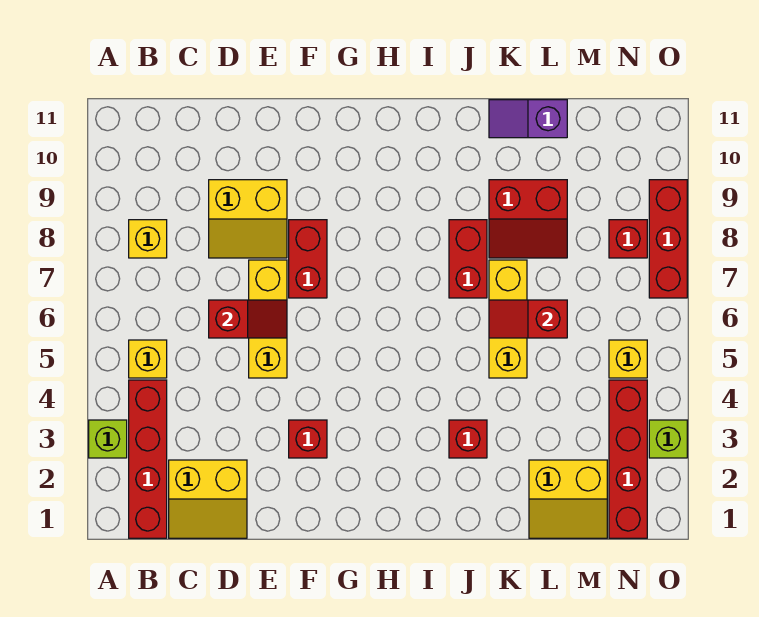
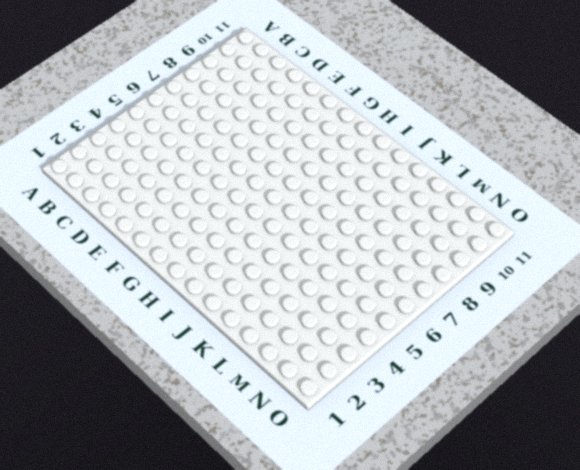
none -> lime 1x1 brick [89,420,127,458]
none -> red 1x4 brick [129,380,167,538]
none -> yellow 1x1 brick [129,340,167,378]

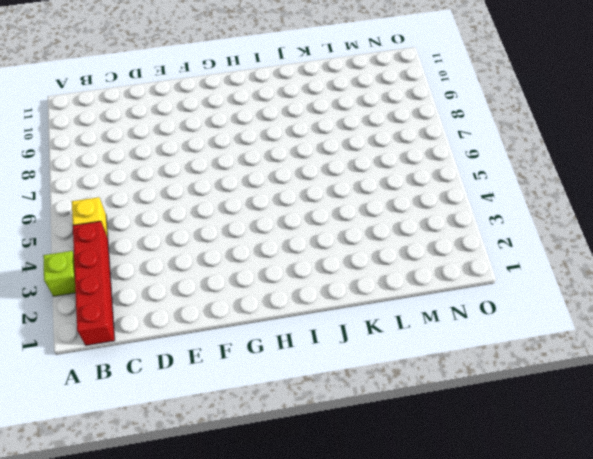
none -> yellow 1x1 brick [129,220,167,258]
none -> yellow 2x2 slope [169,460,247,538]
none -> yellow 2x2 slope [209,180,287,258]

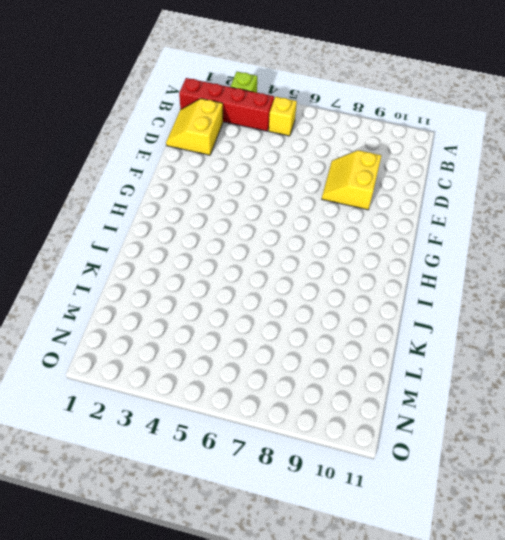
none -> yellow 1x1 brick [129,220,167,258]
none -> yellow 1x3 brick [249,260,287,378]
none -> red 1x1 brick [289,420,327,458]

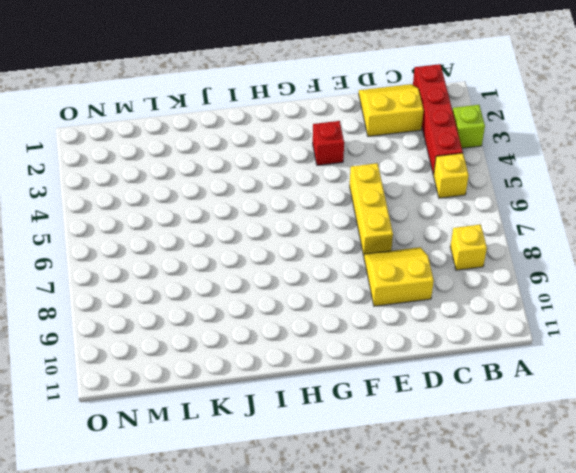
none -> red 1x2 brick [289,220,327,298]
none -> red 1x1 brick [449,420,487,458]
none -> red 1x2 brick [449,220,487,298]

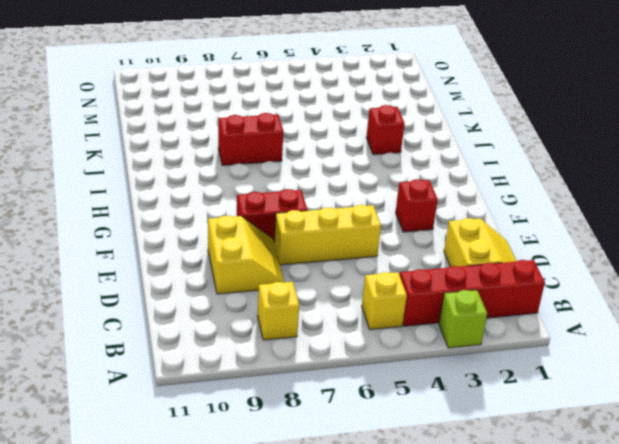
none -> yellow 1x3 brick [489,260,527,378]
none -> red 2x2 slope [489,180,567,258]
none -> purple 1x2 slope [489,100,567,138]

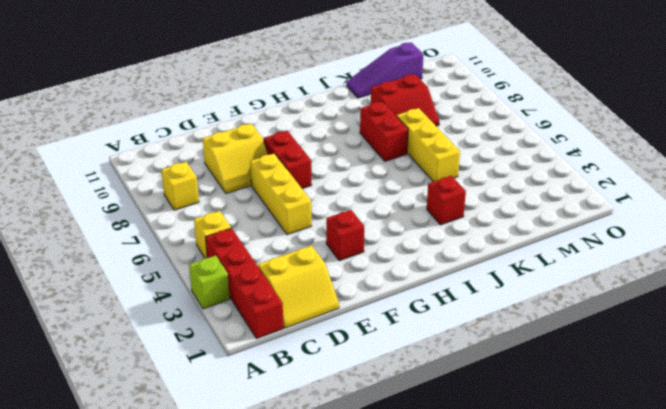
purple 1x3 slope [347,42,424,98] -> purple 1x2 slope [489,100,567,138]
none -> yellow 2x2 slope [529,460,607,538]
none -> red 1x4 brick [609,380,647,538]
none -> yellow 1x1 brick [609,340,647,378]

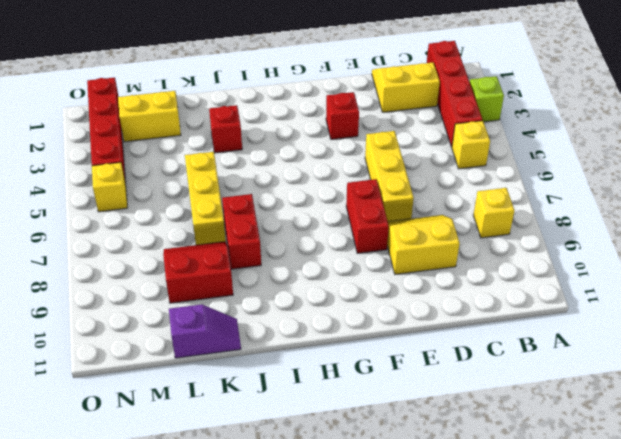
none -> red 1x1 brick [609,220,647,258]
none -> lime 1x1 brick [649,420,687,458]
none -> red 1x3 brick [649,180,687,298]

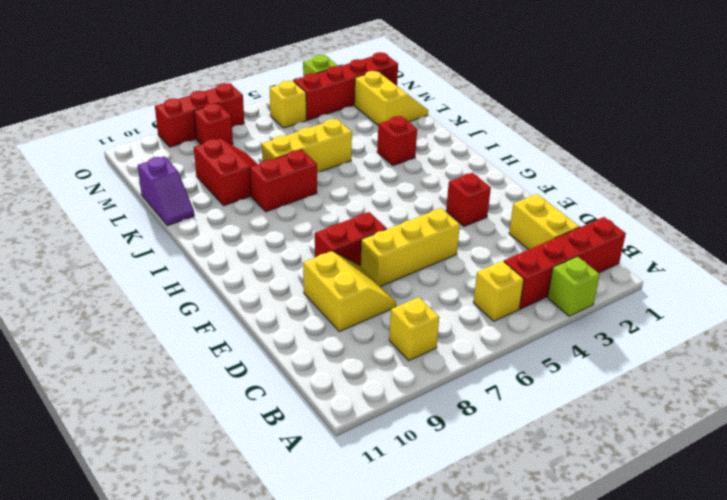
none -> red 1x2 slope [209,300,287,338]
none -> red 1x2 slope [489,300,567,338]

